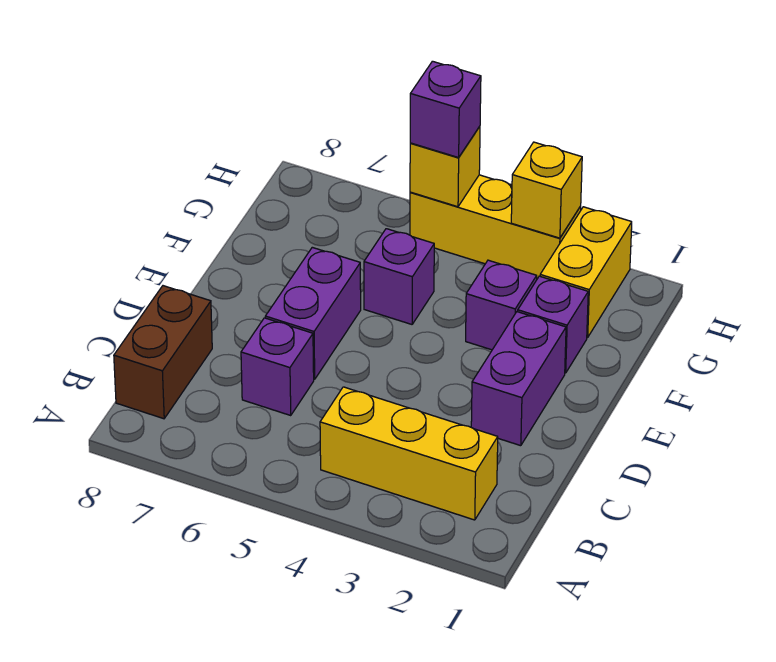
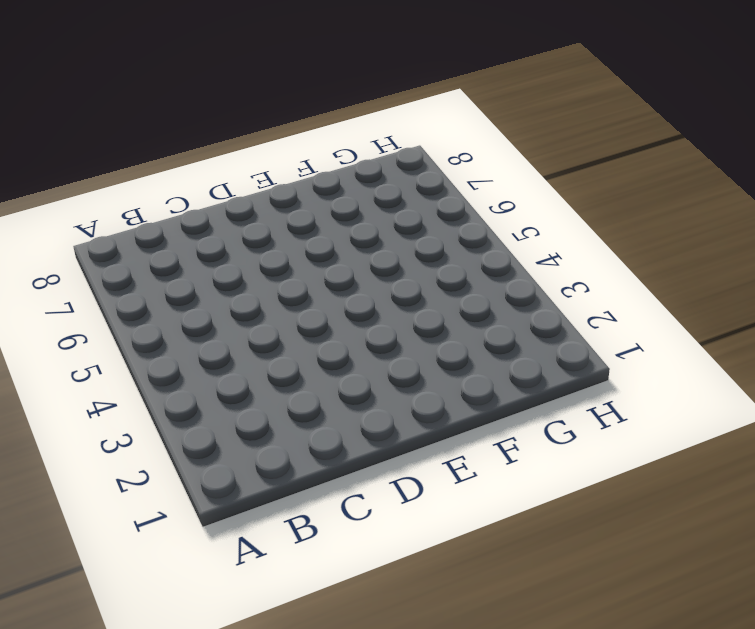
none -> yellow 1x3 brick [320,387,498,520]
none -> brown 1x2 brick [114,286,212,419]
none -> purple 1x1 brick [241,318,314,415]

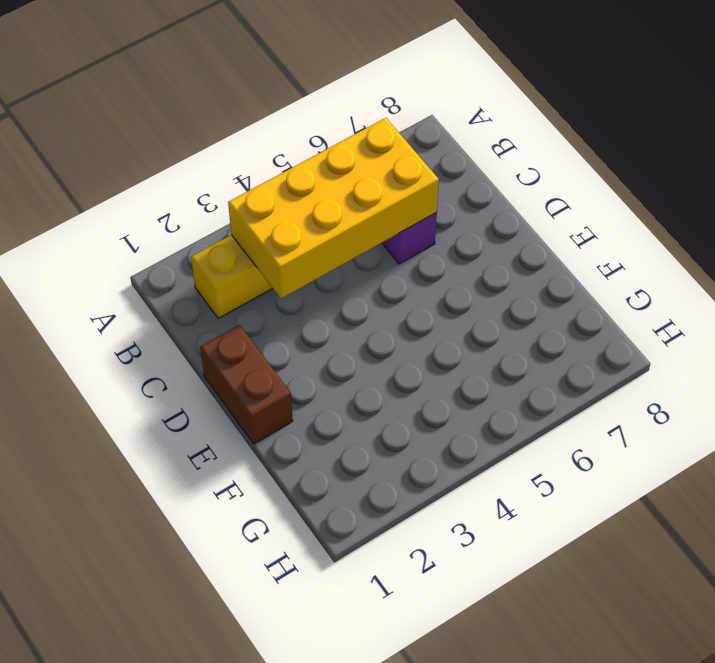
yellow 2x4 brick [228,118,439,299] -> none
brown 1x2 brick [200,325,293,444] -> brown 1x2 brick moved to [114,286,212,419]
none -> purple 1x2 brick [471,312,566,446]
none -> purple 1x2 brick [265,247,361,379]
none -> purple 1x1 brick [518,276,588,373]

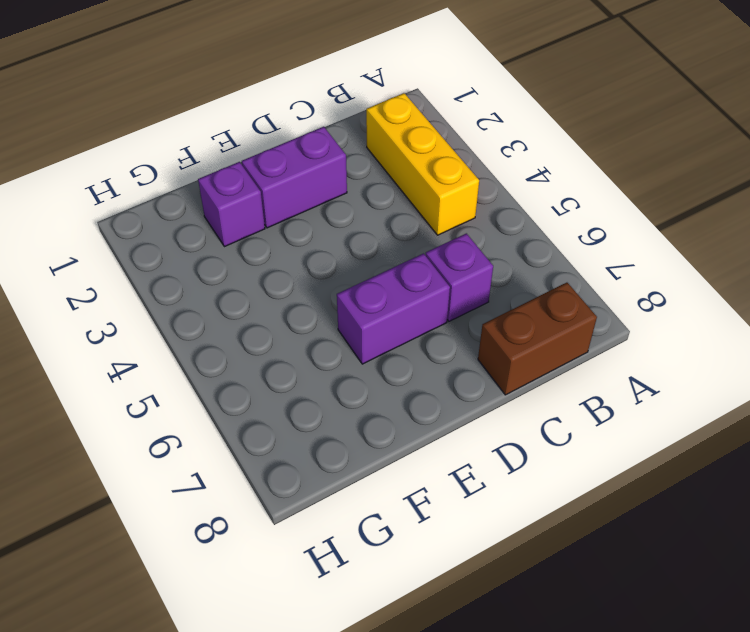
none -> purple 1x1 brick [466,260,537,350]
none -> purple 1x1 brick [364,229,434,324]
none -> yellow 1x2 brick [540,207,632,337]

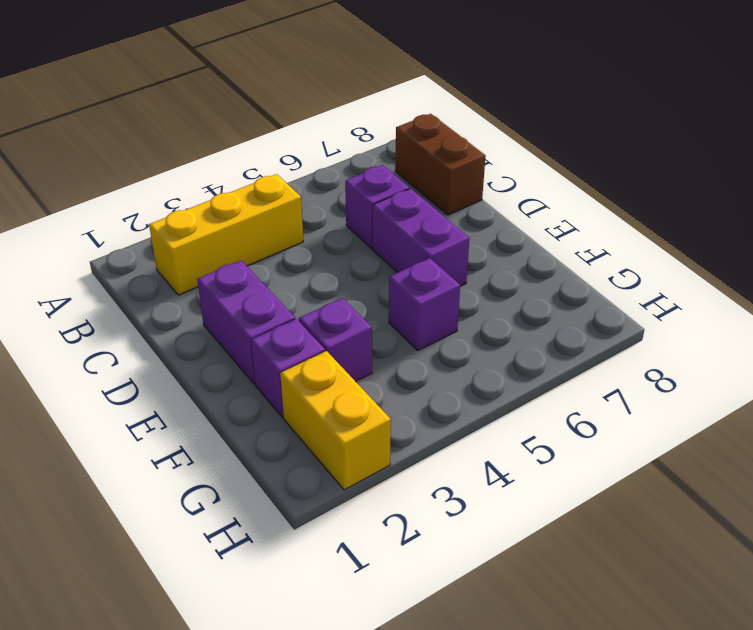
none -> yellow 1x3 brick [410,175,581,279]
none -> yellow 1x1 brick [511,142,582,238]
none -> yellow 1x1 brick [410,126,480,207]

